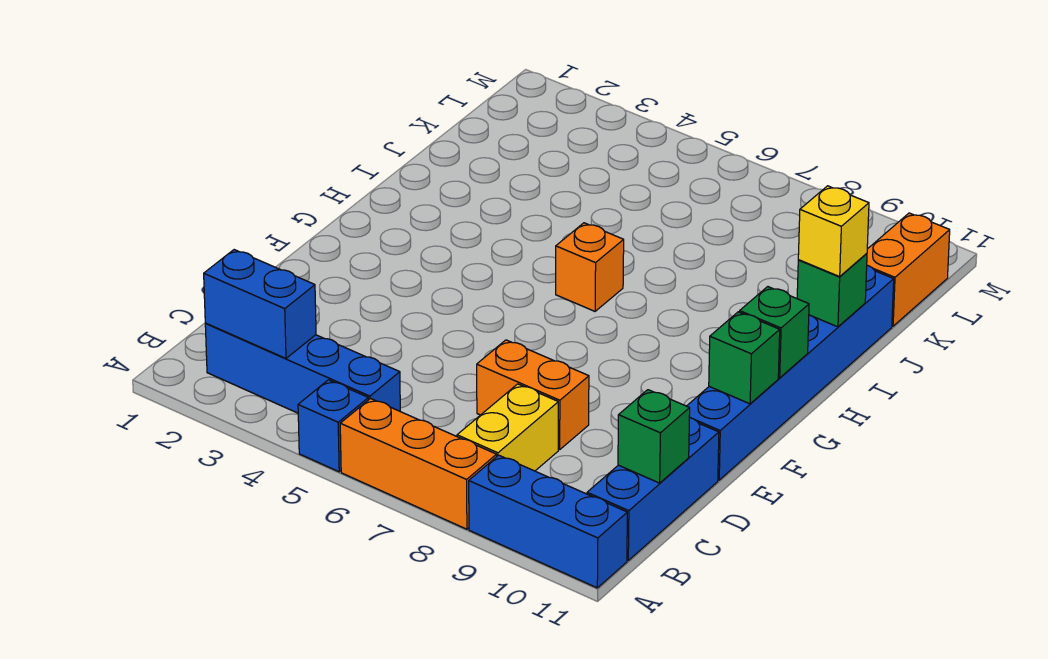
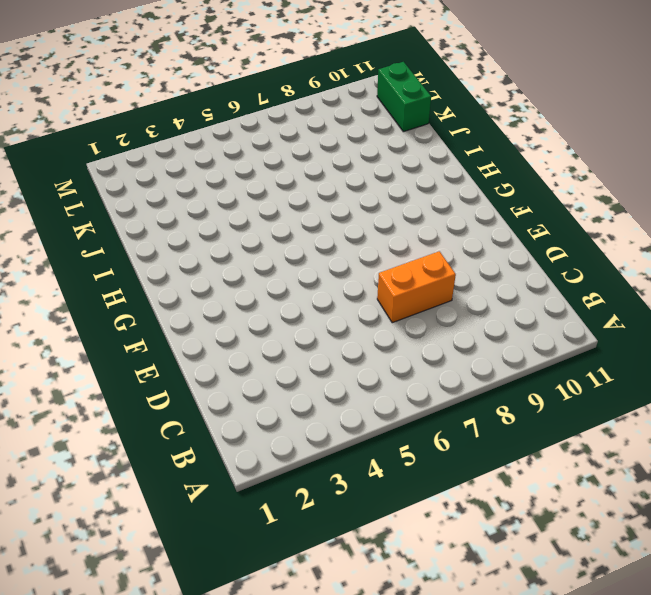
green 1x2 brick [377,62,431,132] -> orange 1x2 brick [867,213,950,326]
none -> blue 1x1 brick [298,380,368,472]
none -> orange 1x3 brick [340,399,497,529]
none -> blue 1x3 brick [469,455,627,588]

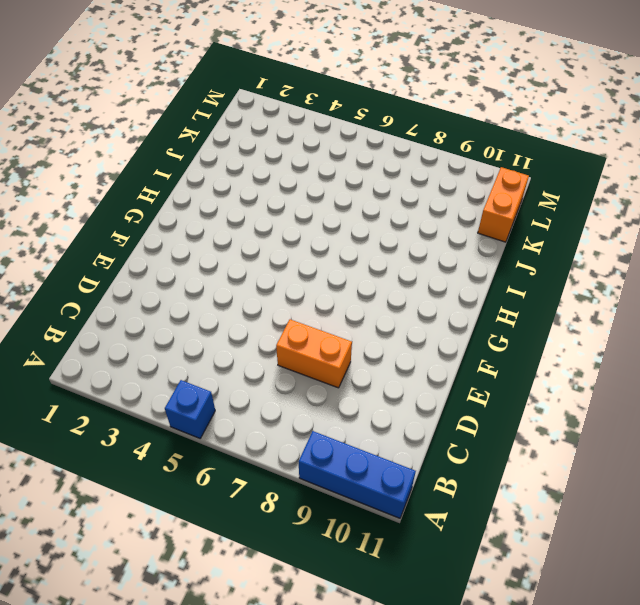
none -> orange 1x3 brick [340,399,497,529]
none -> blue 1x4 brick [205,323,400,413]
none -> yellow 1x2 brick [457,384,558,471]

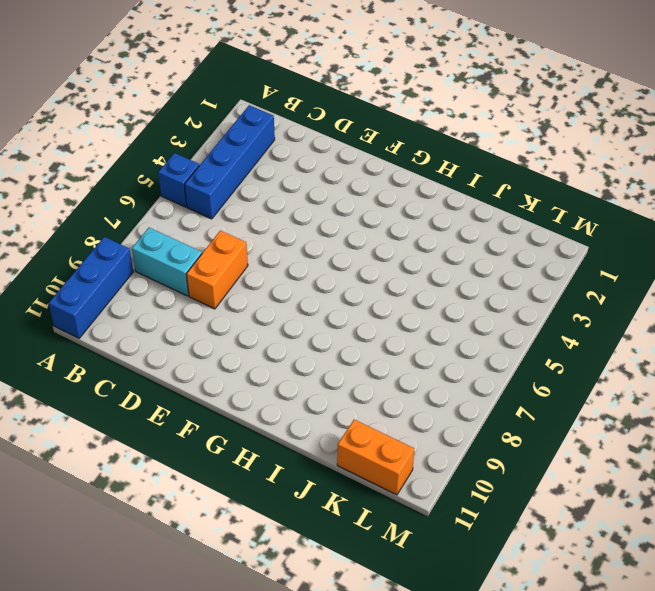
cyan 1x2 brick [132,228,202,296] -> yellow 1x2 brick [457,384,558,471]
none -> orange 1x3 brick [340,399,497,529]
none -> blue 1x3 brick [587,418,719,560]
none -> blue 1x6 brick [687,265,894,480]

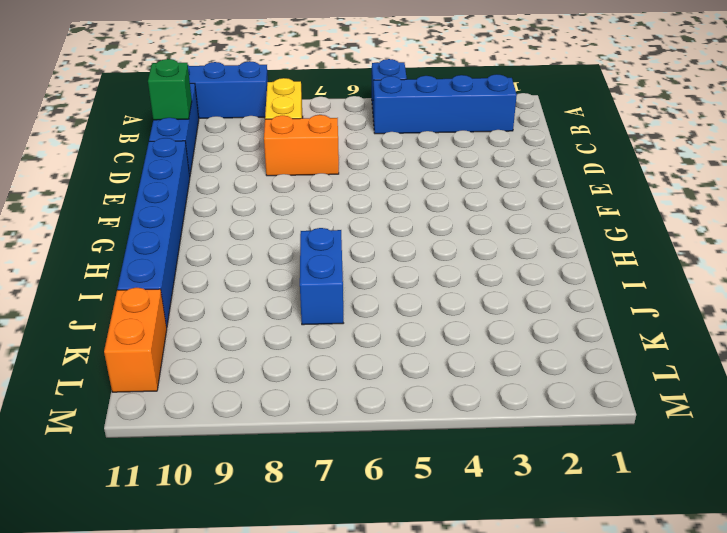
blue 1x2 brick [300,228,343,325] -> blue 1x2 brick turned to [204,250,316,358]
none -> orange 1x3 brick [340,399,497,529]
none -> orange 1x1 brick [556,223,624,311]
none -> green 1x1 brick [709,312,780,404]

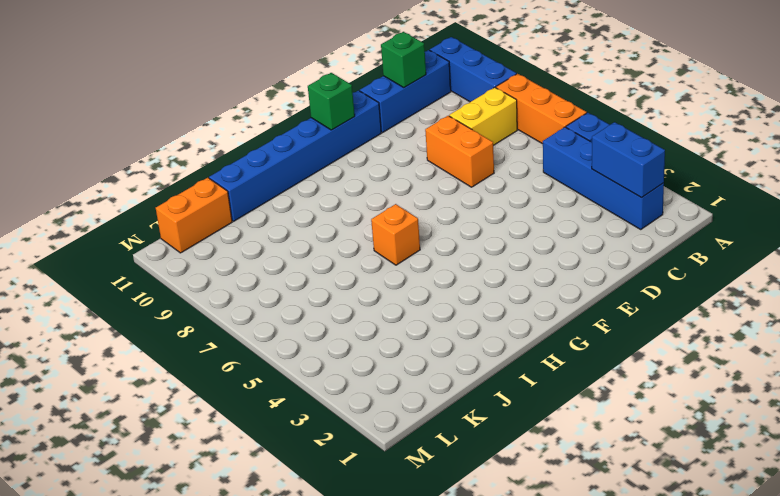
none -> green 1x1 brick [740,287,809,378]
none -> green 1x1 brick [797,253,867,327]
none -> yellow 1x1 brick [798,186,869,277]

